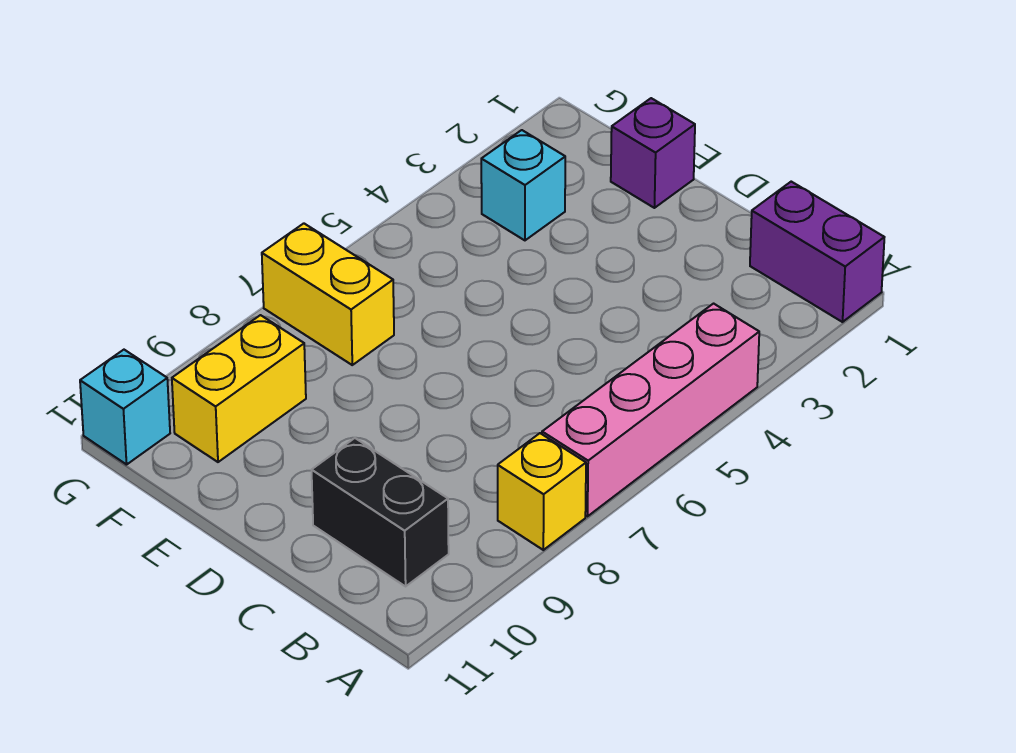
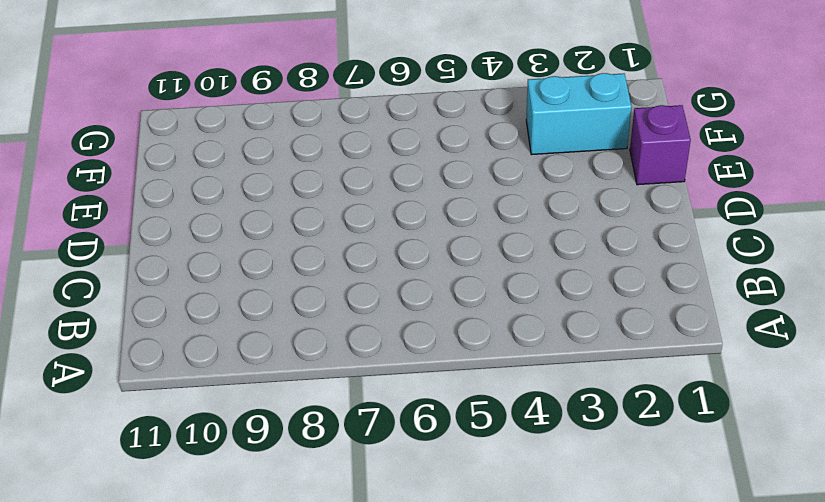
cyan 1x2 brick [526,73,631,155] -> cyan 1x1 brick [481,130,565,240]
none -> purple 1x2 brick [750,182,884,322]
none -> pink 1x4 brick [542,304,759,516]

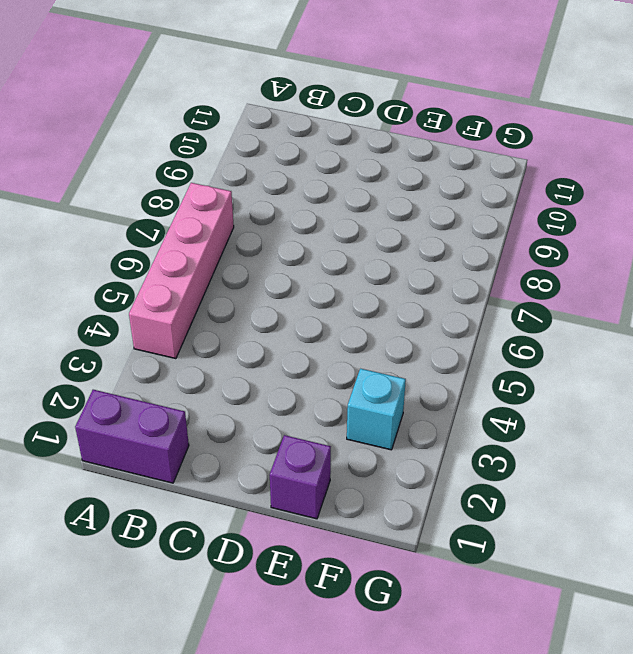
none -> yellow 1x1 brick [498,433,586,550]
none -> black 1x2 brick [312,438,449,586]

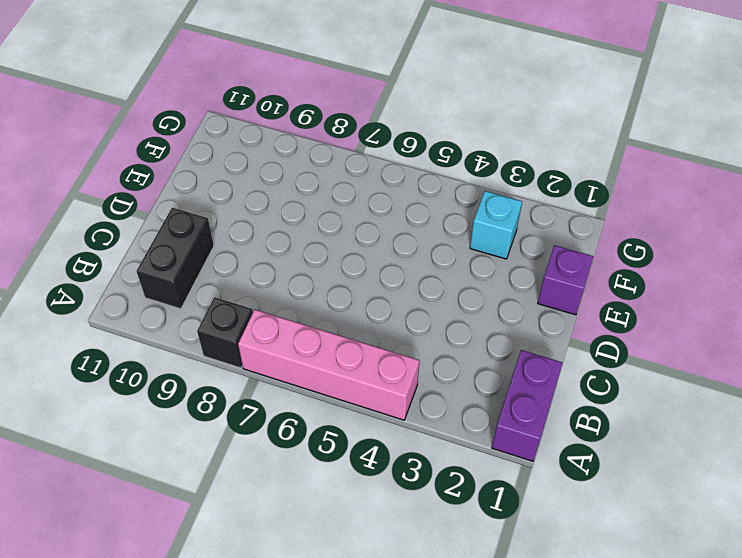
black 1x1 brick [197,297,253,368] -> yellow 1x1 brick [498,433,586,550]
none -> yellow 1x2 brick [262,223,394,365]
none -> yellow 1x2 brick [172,315,306,462]

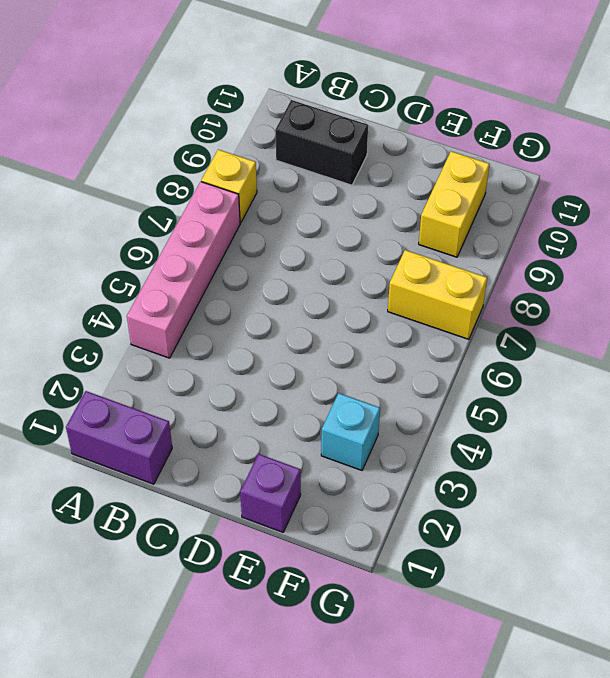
none -> cyan 1x1 brick [80,350,170,465]

